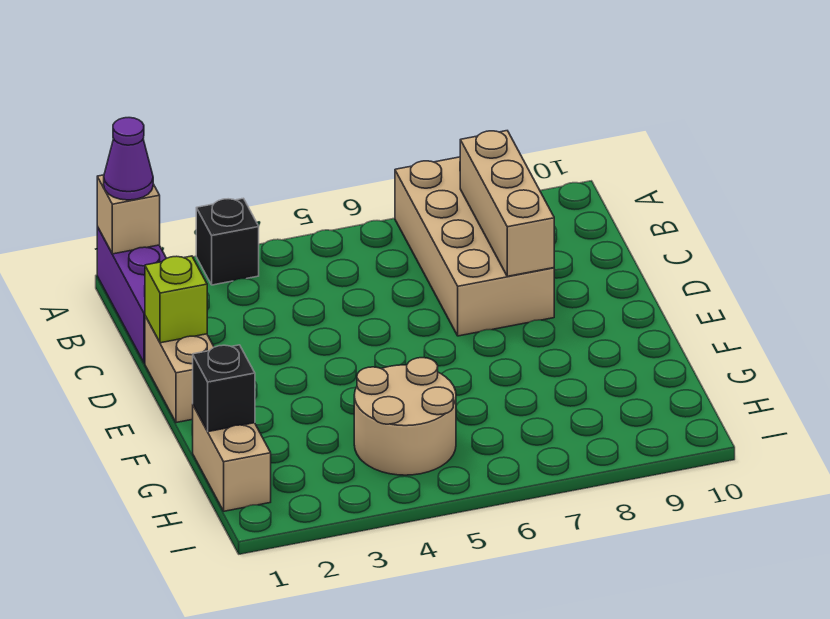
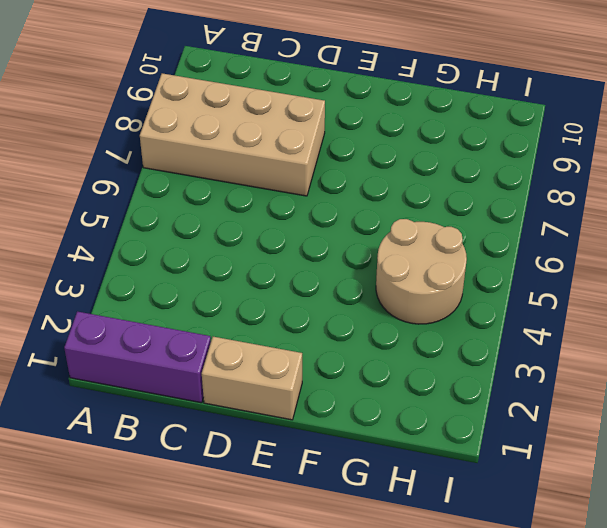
none -> black 1x1 brick [196,198,259,285]
none -> tan 1x2 brick [193,406,271,511]

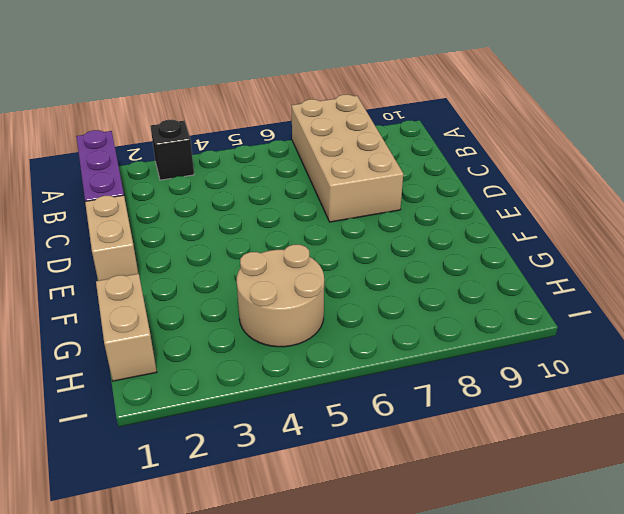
none -> tan 1x1 brick [97,175,160,254]
none -> tan 1x3 brick [460,131,554,276]

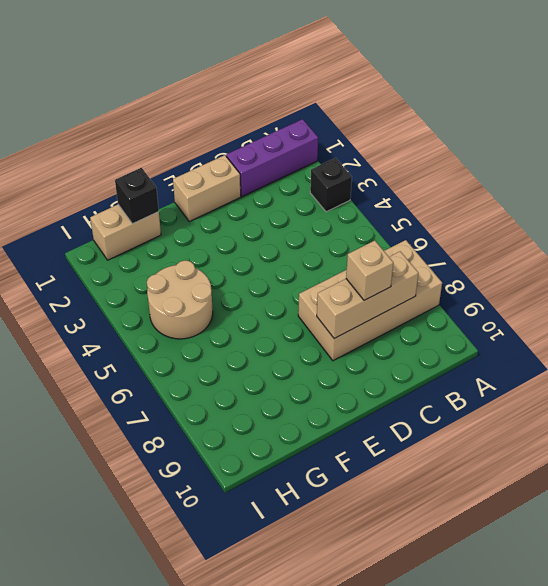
tan 1x1 brick [346,241,393,300] -> tan 1x1 brick moved to [97,175,160,254]
none -> lime 1x1 brick [145,256,207,343]
none -> purple 1x1 cone [104,118,153,200]

